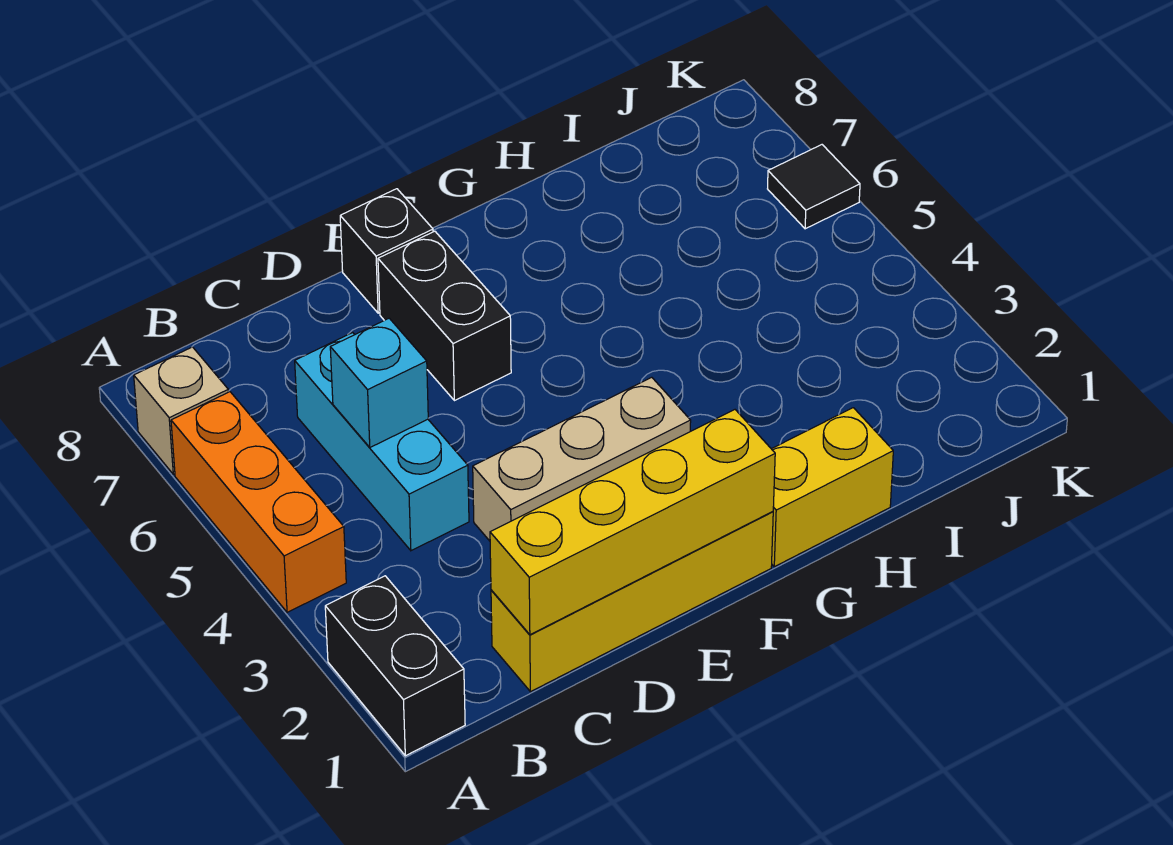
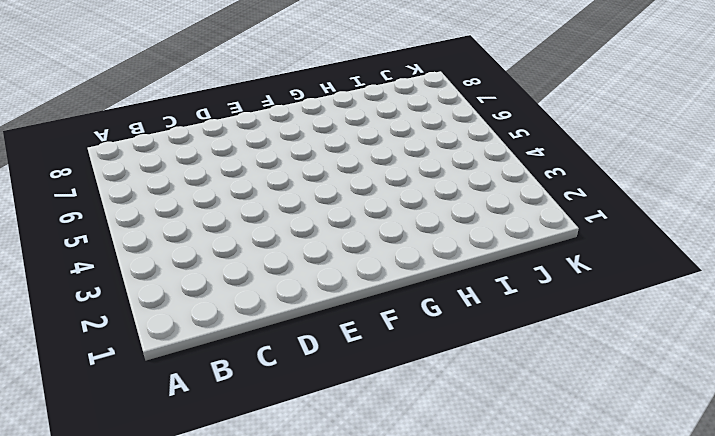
none -> black 1x2 brick [325,576,465,756]
none -> orange 1x3 brick [171,392,346,612]
none -> tan 1x1 brick [134,347,228,474]

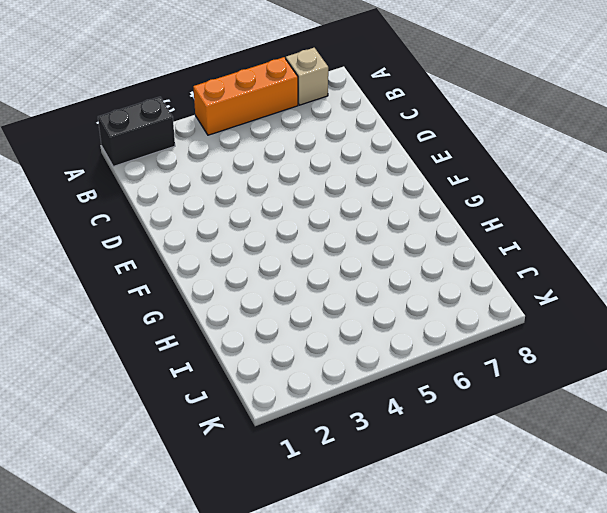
none -> yellow 1x4 brick [491,512,773,692]
none -> cyan 1x3 brick [295,333,469,551]
none -> tan 1x3 brick [473,377,691,541]

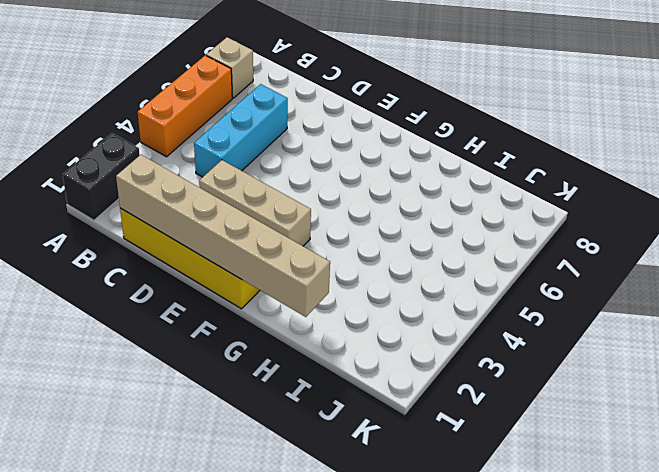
tan 1x6 brick [116,155,330,317] -> yellow 1x4 brick [490,410,775,635]
none -> black 1x2 brick [378,231,511,401]
none -> black 1x1 brick [340,189,433,313]
none -> yellow 1x2 brick [772,408,893,567]

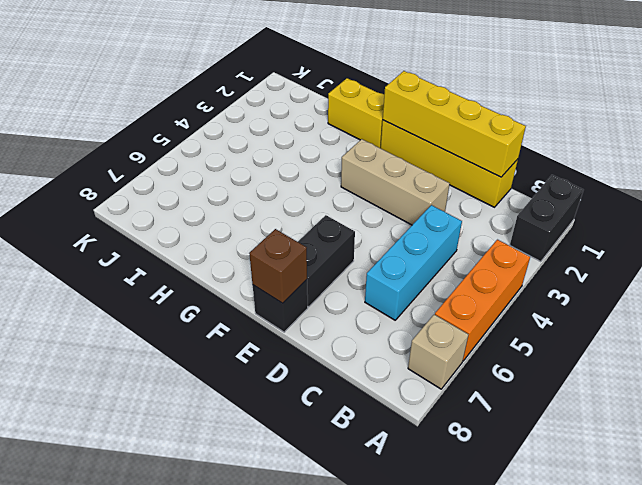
brown 1x1 brick [249,229,307,303] -> none
none -> black 1x1 tile [768,145,860,229]
none -> cyan 1x1 brick [330,318,428,447]

